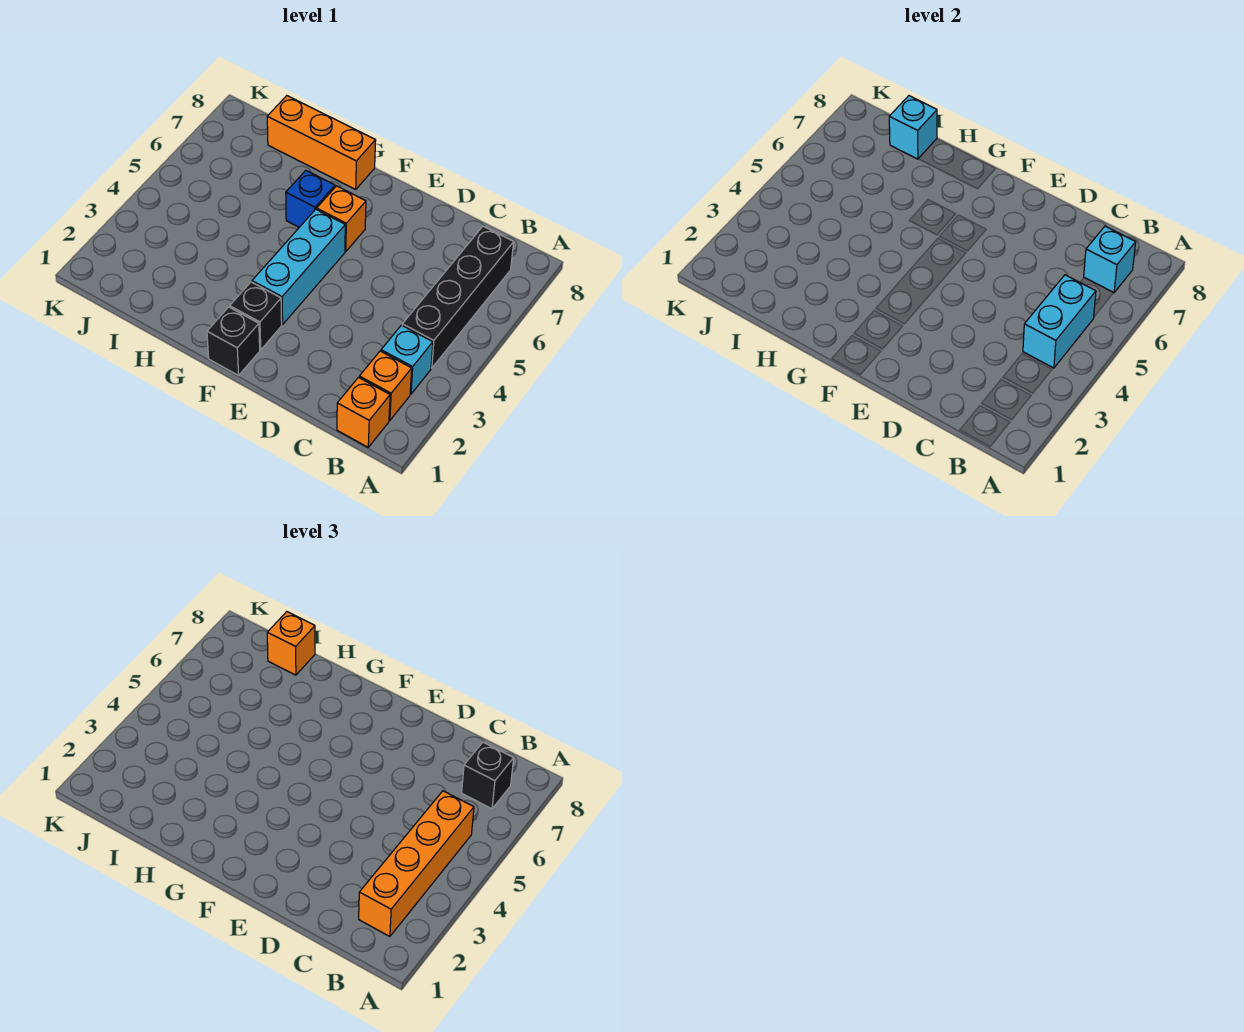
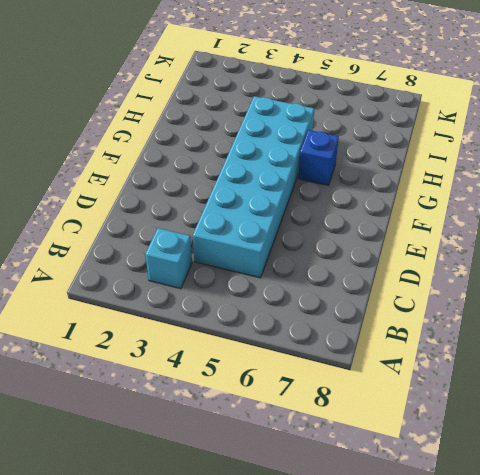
cyan 2x6 brick [193,96,314,278] -> cyan 1x3 brick [252,209,345,325]
none -> orange 1x1 brick [337,378,390,447]
none -> orange 1x1 brick [359,351,412,421]
none -> black 1x4 brick [402,226,514,368]

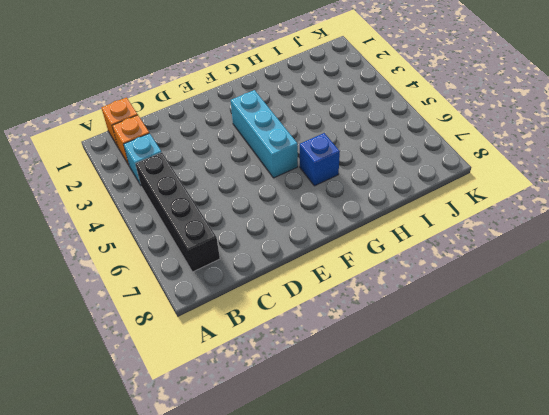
none -> black 1x1 brick [207,307,260,375]
none -> black 1x1 brick [230,282,282,350]
none -> orange 1x1 brick [317,186,366,252]

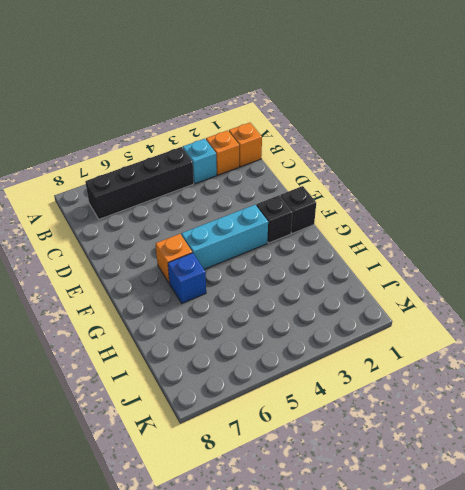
none -> orange 1x3 brick [267,96,376,189]
none -> cyan 1x2 brick [1023,275,1096,368]
none -> cyan 1x1 brick [1084,226,1136,293]

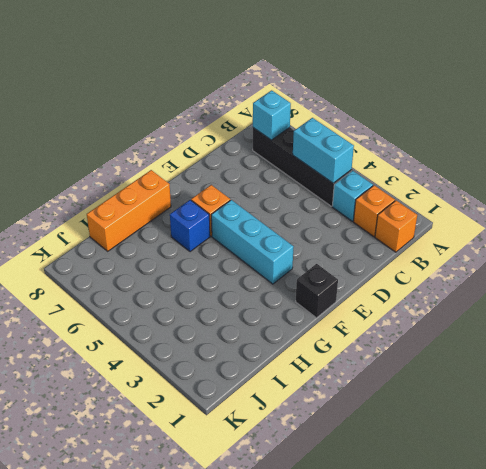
none -> black 1x1 brick [230,282,282,350]
none -> cyan 1x1 brick [889,96,937,159]
none -> orange 1x4 brick [359,791,474,937]

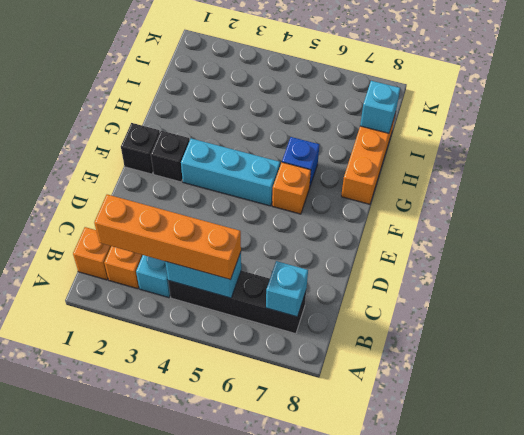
none -> black 1x1 brick [462,742,514,809]
none -> orange 1x1 brick [267,612,315,675]

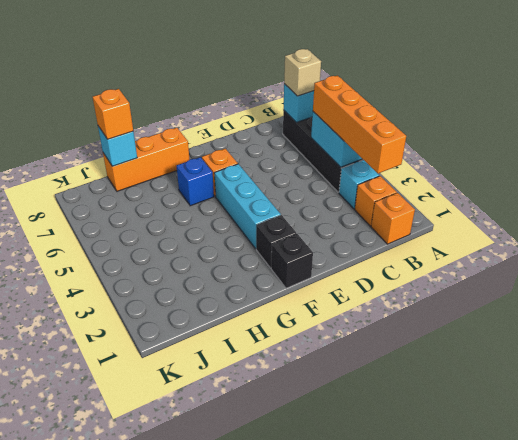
tan 1x1 brick [284,49,321,96] -> black 1x1 brick [462,742,514,809]

